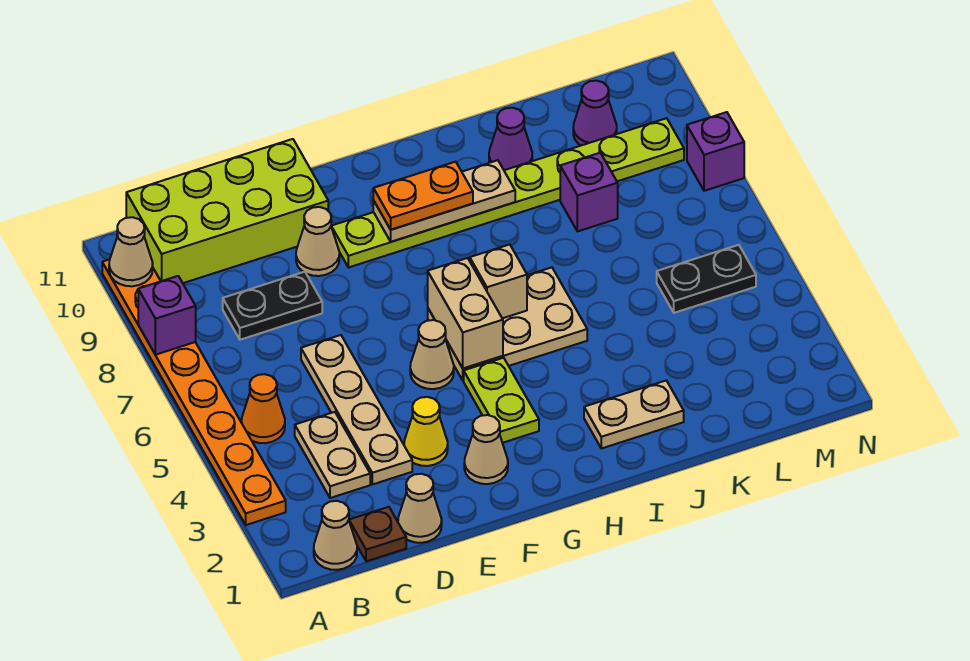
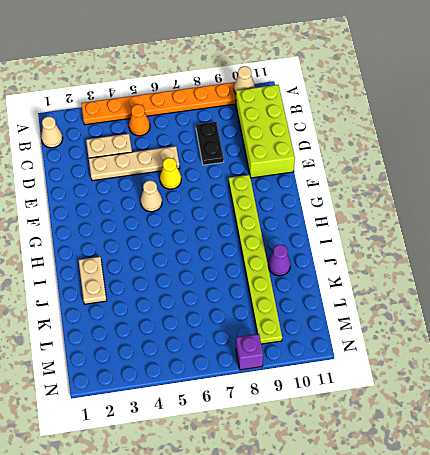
yellow 1x1 cone [160,158,181,189] -> yellow 1x1 cone moved to [404,397,448,466]
none -> brown 1x1 plate [349,507,406,561]
none -> tan 1x1 cone [398,474,442,543]
none -> tan 1x1 cone [296,207,339,276]

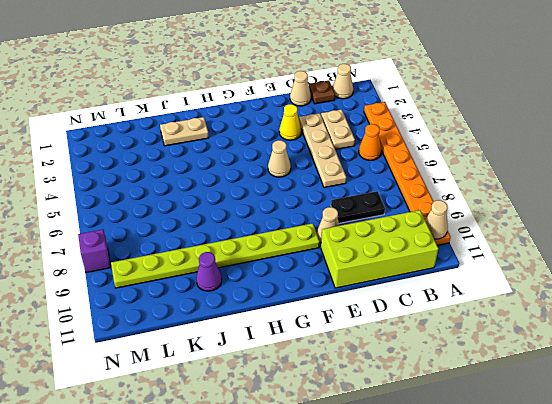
none -> tan 1x1 cone [464,415,508,484]
none -> lime 1x2 plate [464,358,539,443]
none -> tan 2x3 plate [428,267,587,381]

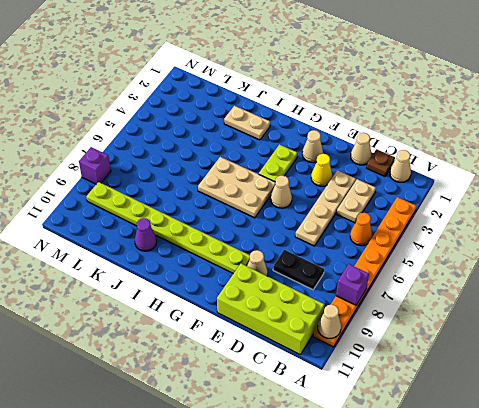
none -> purple 1x1 brick [560,153,618,231]
none -> black 1x2 plate [657,245,756,313]
none -> purple 1x1 cone [573,81,617,145]

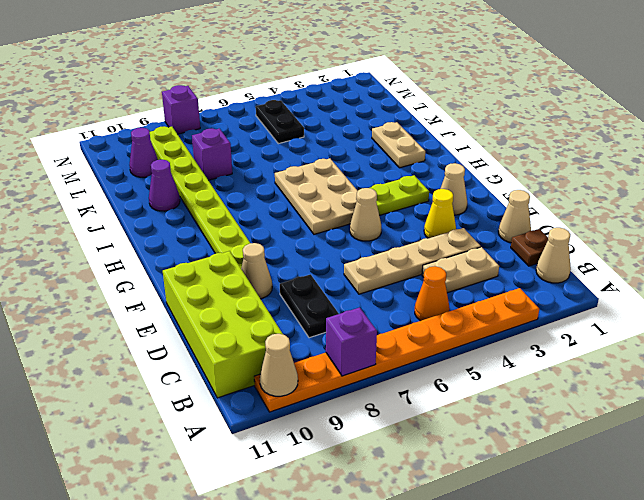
none -> tan 1x2 brick [428,258,503,368]
none -> tan 1x3 plate [373,160,515,242]
none -> tan 1x1 brick [470,244,527,318]

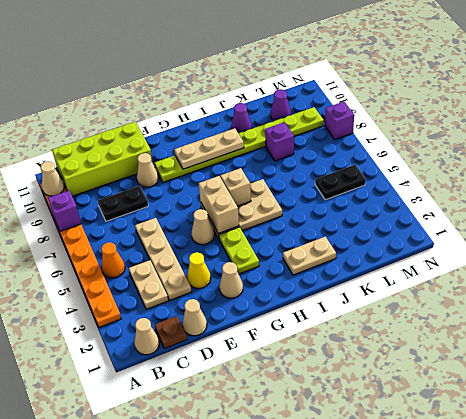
none -> orange 1x2 plate [373,162,473,230]

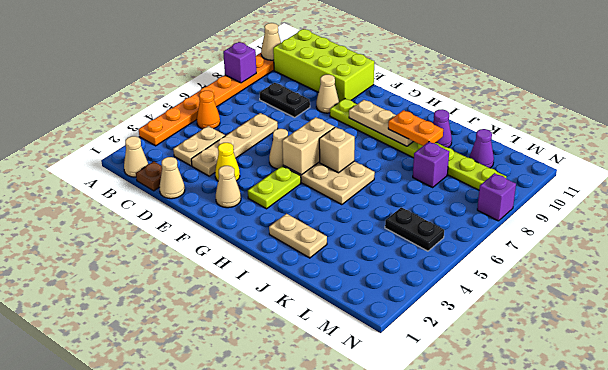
orange 1x2 plate [388,110,443,146] -> orange 1x2 plate moved to [373,162,473,230]

